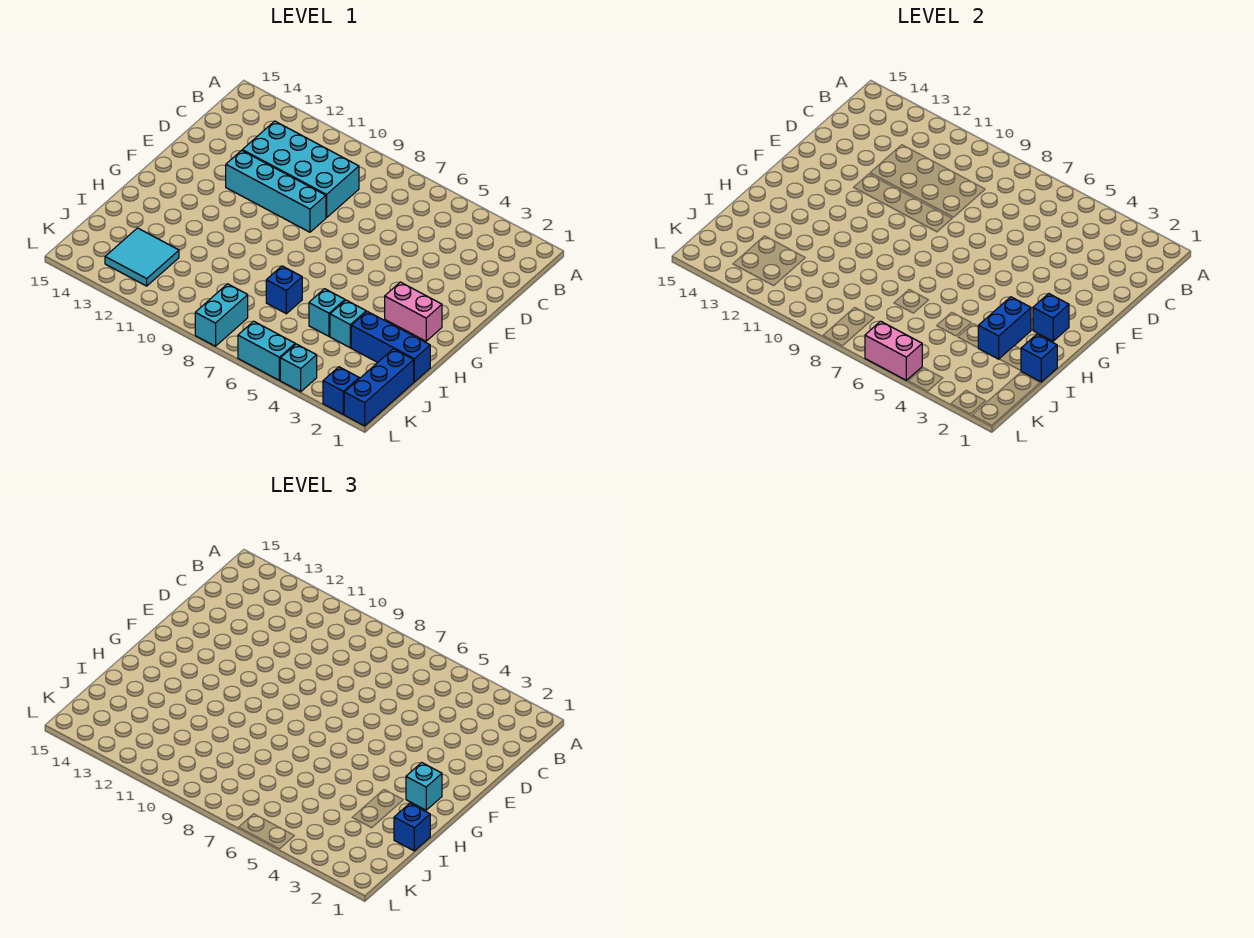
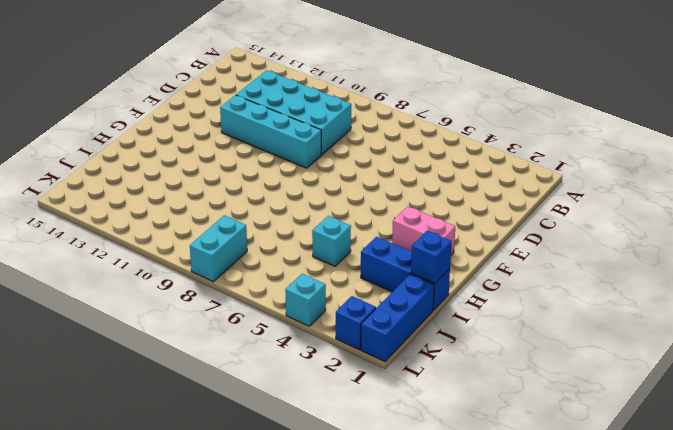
none -> cyan 1x1 brick [330,300,366,348]
none -> blue 1x1 brick [266,266,302,314]
none -> cyan 2x2 tile [105,228,179,286]

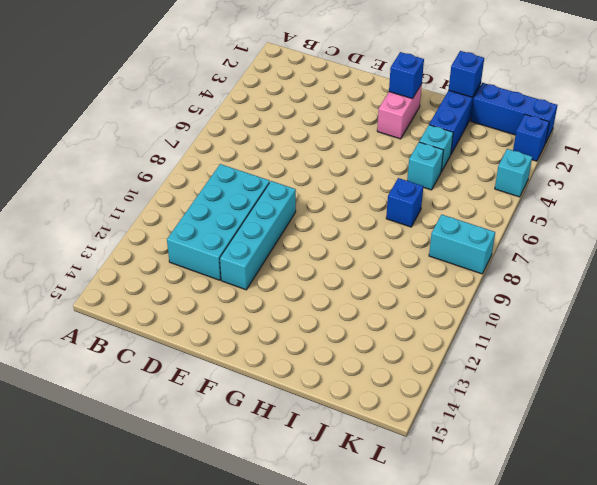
none -> cyan 2x2 tile [105,228,179,286]
none -> cyan 1x2 brick [238,321,295,380]
none -> blue 1x2 brick [978,297,1031,359]

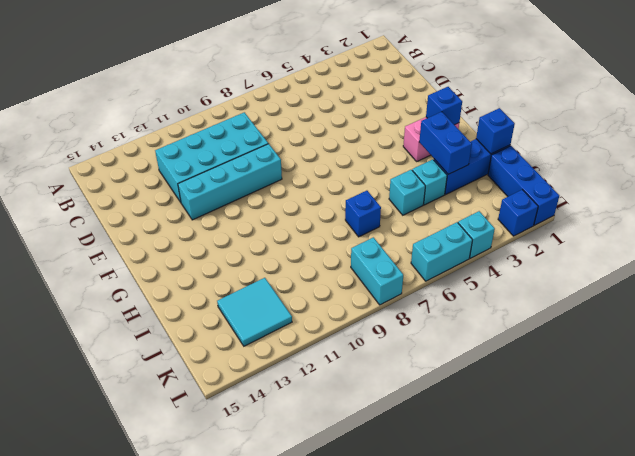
none -> pink 1x2 brick [865,321,922,380]
none -> cyan 1x1 brick [406,763,442,810]
none -> blue 1x1 brick [394,803,430,851]

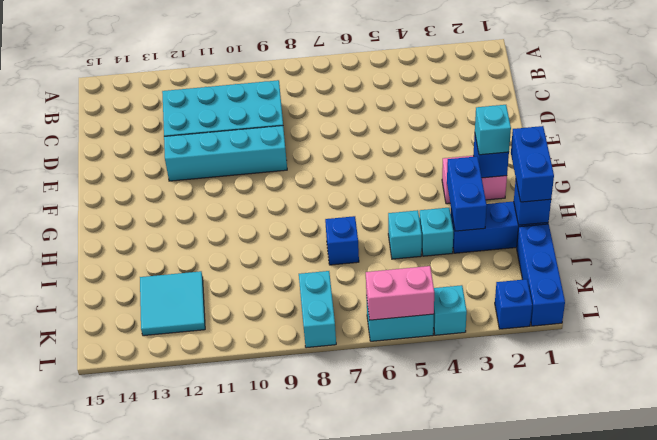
blue 1x2 brick [511,126,554,202] -> blue 1x1 brick [394,803,430,851]

